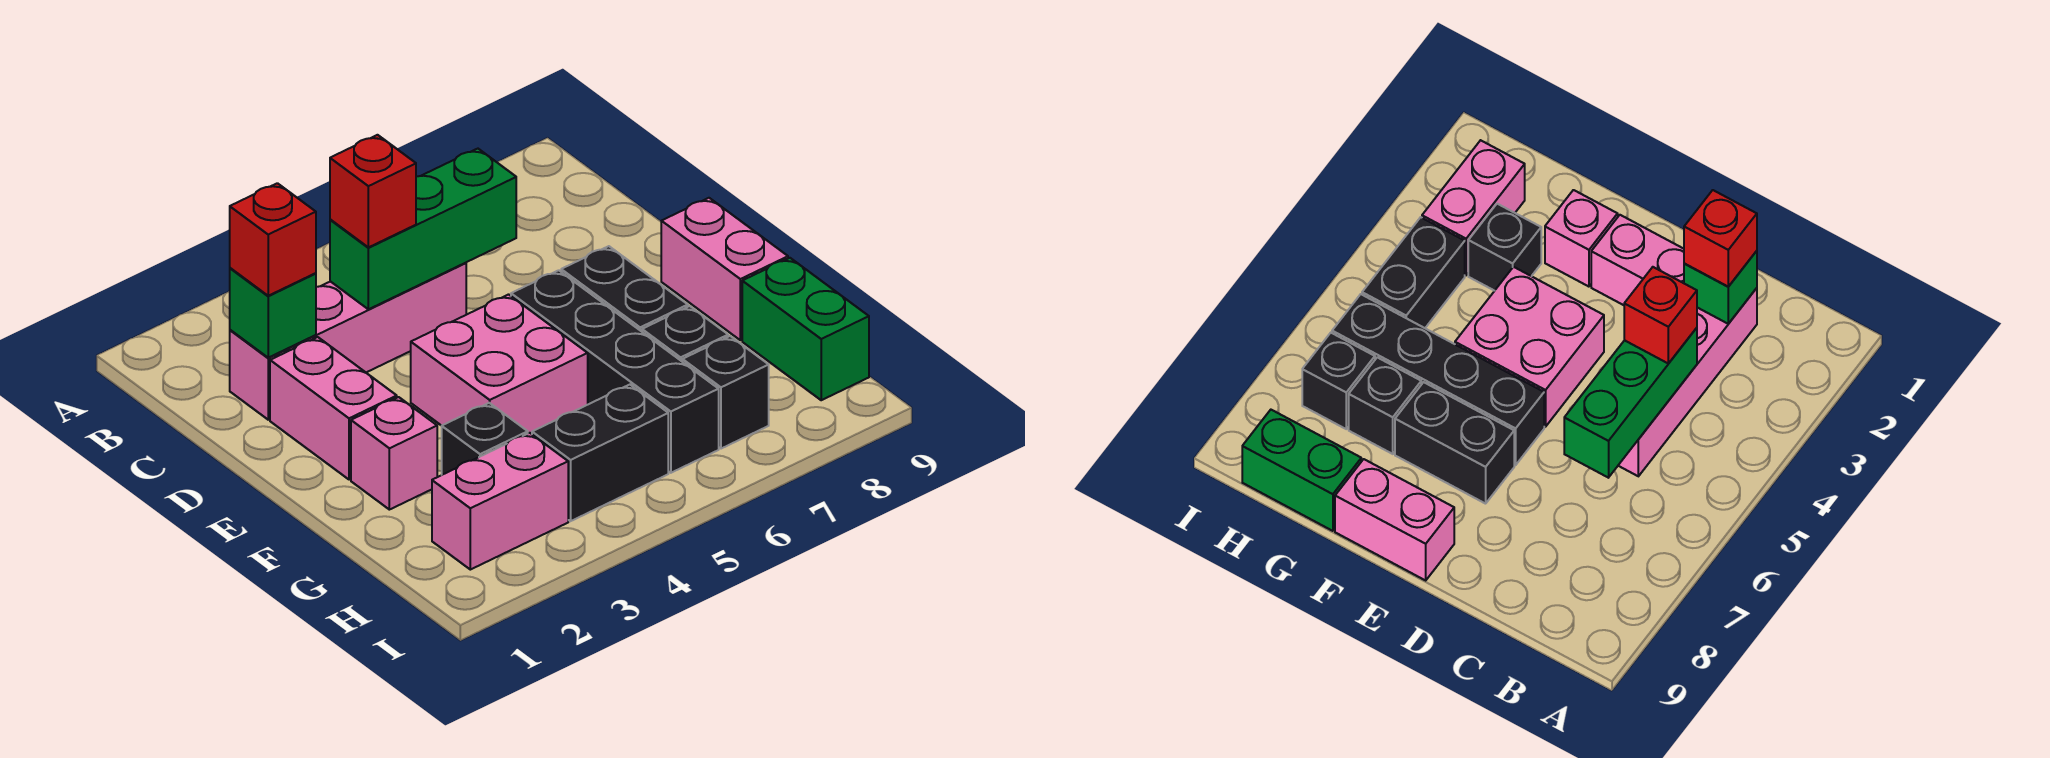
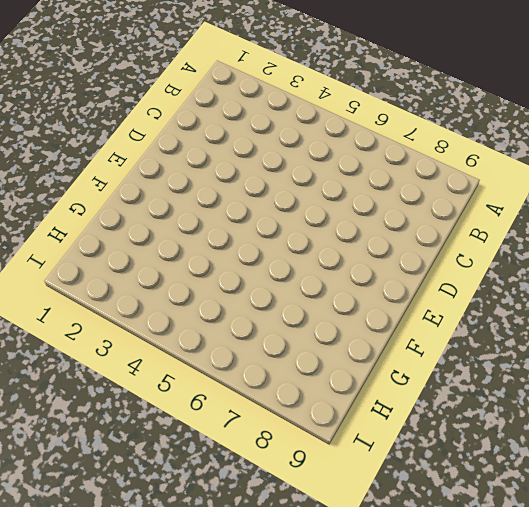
none -> pink 1x4 brick [230,263,466,420]
none -> pink 1x2 brick [270,337,397,480]
none -> pink 2x2 brick [411,295,588,434]

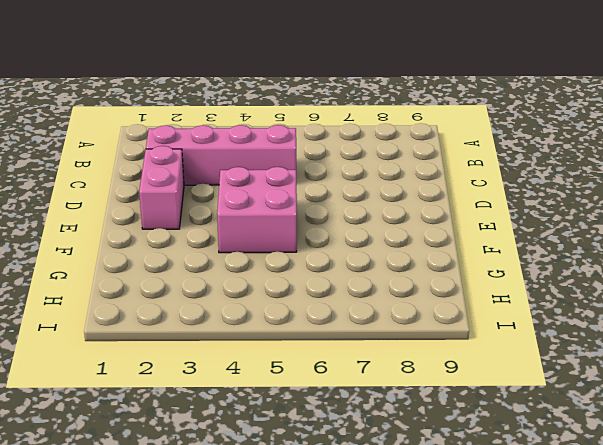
none -> black 1x4 brick [511,270,719,473]
none -> black 1x2 brick [561,246,688,332]
none -> pink 1x2 brick [661,198,788,340]

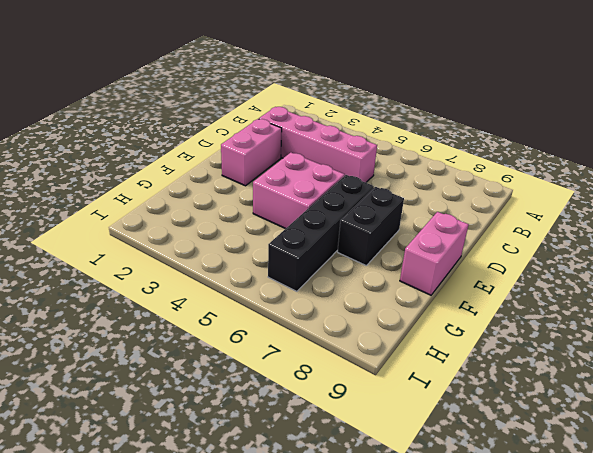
none -> pink 1x1 brick [351,397,437,510]
none -> black 1x1 brick [442,403,528,475]
none -> black 1x1 brick [642,306,728,361]

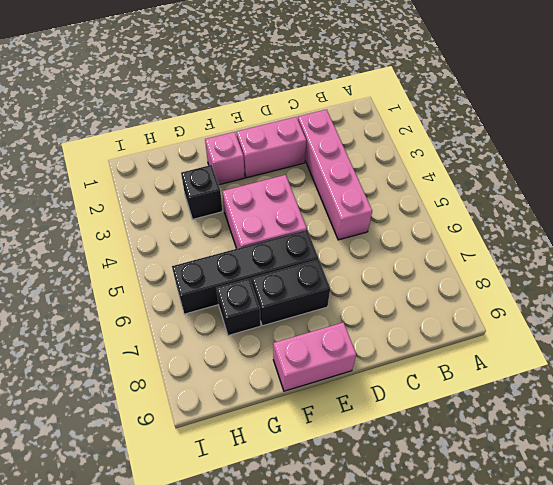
none -> green 1x2 brick [742,258,869,400]
none -> pink 1x2 brick [432,433,568,570]
none -> black 1x2 brick [532,385,668,521]

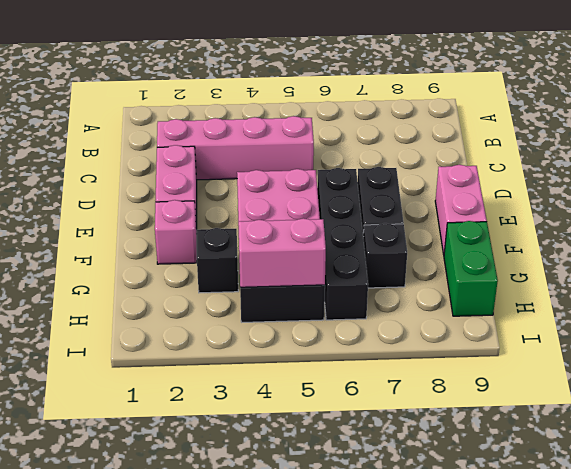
pink 1x2 brick [238,218,326,287] -> pink 1x2 brick moved to [432,433,568,570]
none -> black 1x1 brick [682,336,769,449]
none -> green 1x1 brick [230,268,316,358]
none -> green 1x3 brick [330,149,516,309]

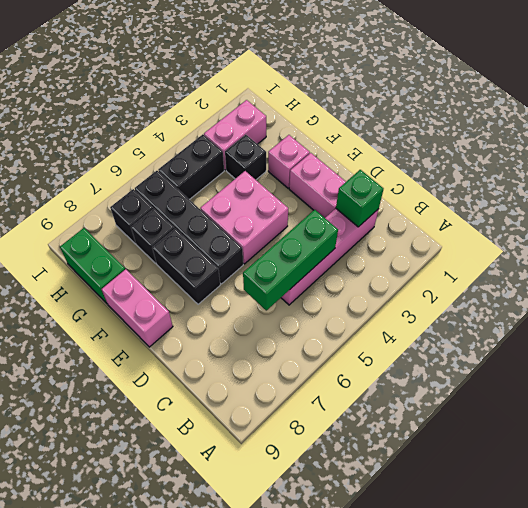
none -> red 1x1 brick [230,183,316,296]
none -> red 1x1 brick [330,135,416,247]

